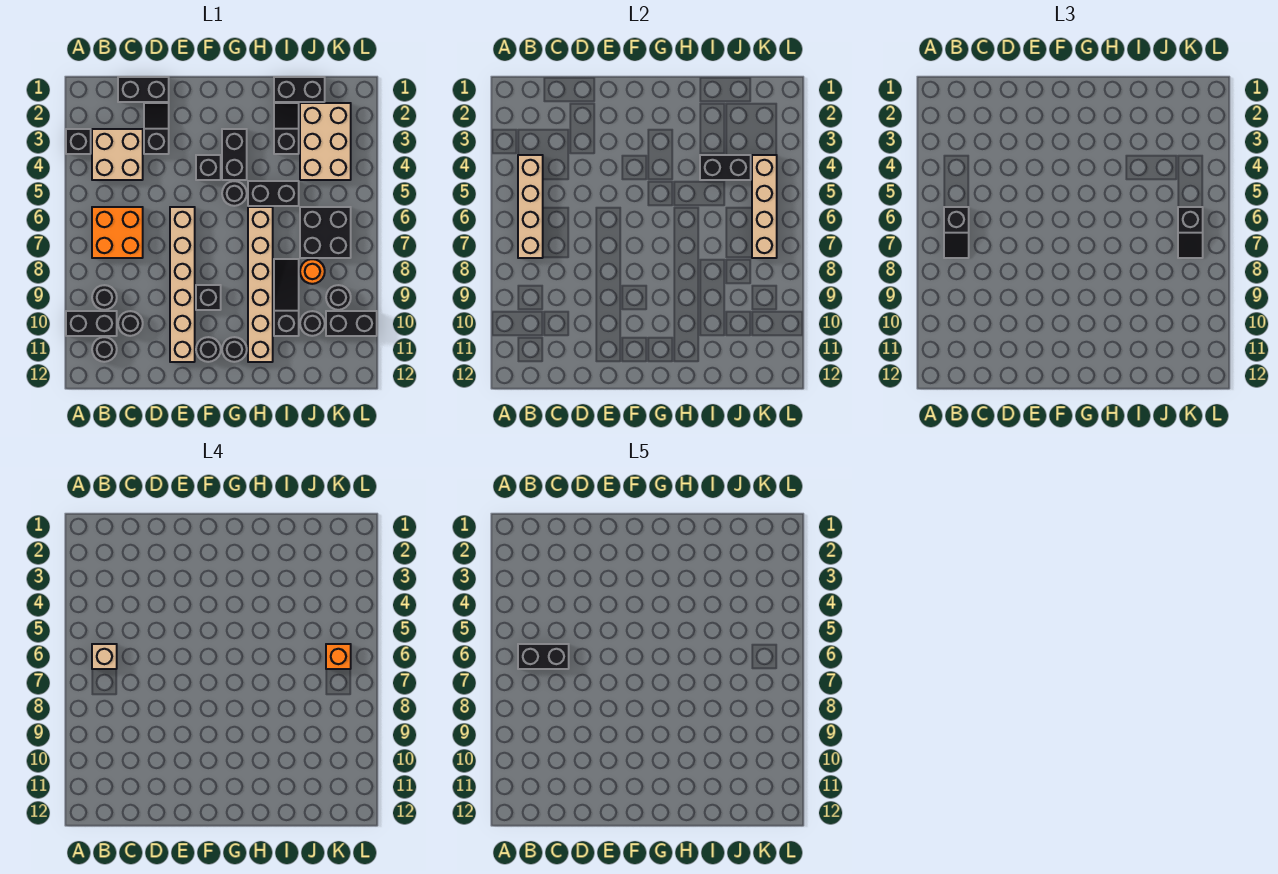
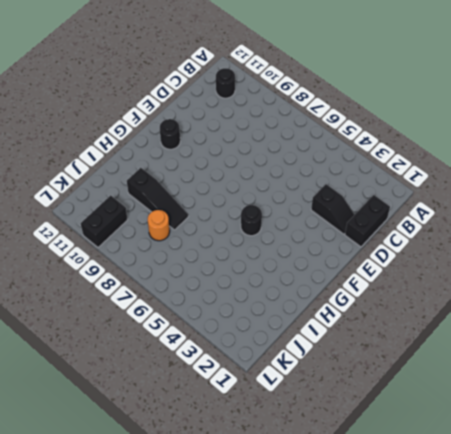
none -> black 1x1 brick [66,129,91,154]
none -> black 1x2 brick [66,311,117,336]
none -> tan 2x2 brick [92,129,143,180]
none -> orange 2x2 brick [92,207,143,258]

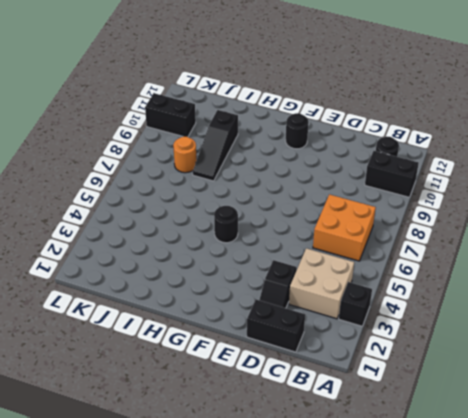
none -> black 1x1 round brick [92,285,117,310]
none -> black 1x1 round brick [118,311,143,336]
none -> tan 1x6 brick [170,207,195,362]
none -> black 1x1 brick [196,155,221,180]

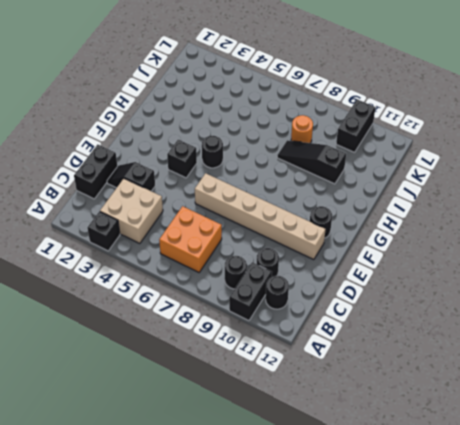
none -> black 1x1 brick [196,285,221,310]
none -> black 1x2 brick [222,129,247,180]
none -> black 1x1 round brick [222,337,247,362]
none -> black 1x2 brick [248,181,299,206]

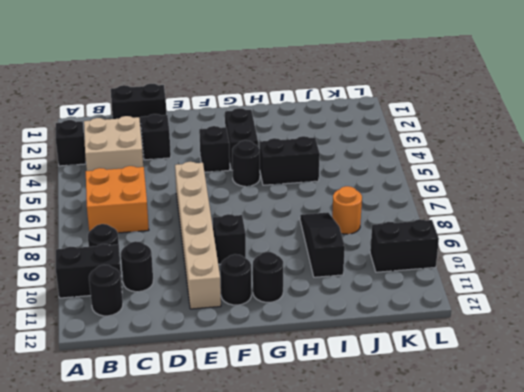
none -> tan 1x6 brick [248,207,273,362]
none -> black 1x2 brick [274,77,325,102]
none -> black 1x2 slope [274,103,299,154]
none -> tan 2x3 brick [300,103,351,180]

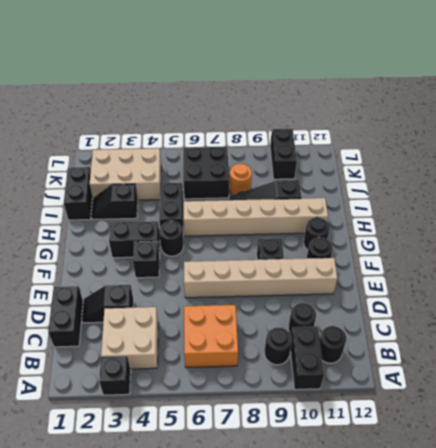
none -> black 1x1 round brick [300,311,325,336]
none -> black 1x1 round brick [326,285,351,310]
none -> tan 1x4 brick [518,155,543,258]
none -> black 1x2 brick [700,155,751,180]

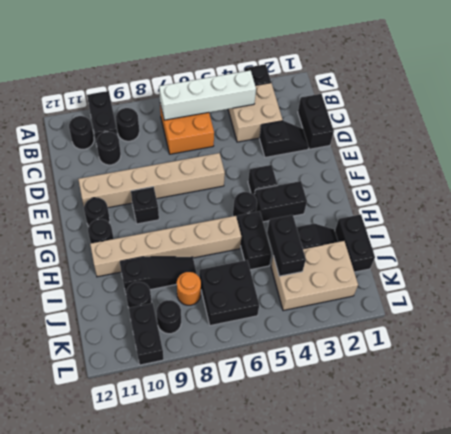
white 1x4 brick [159,70,256,120] -> tan 1x4 brick [518,155,543,258]
none -> tan 1x4 brick [752,155,777,258]
none -> black 1x2 slope [944,207,969,258]
none -> black 1x2 slope [1178,207,1203,258]
none -> tan 1x1 brick [92,644,117,669]

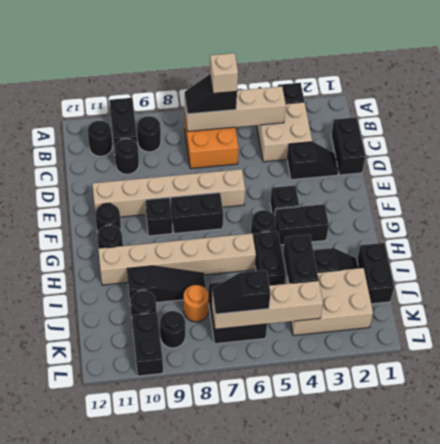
black 1x2 brick [171,193,223,234] -> black 1x2 brick turned to [518,644,569,669]
none -> orange 1x1 brick [326,644,351,669]

